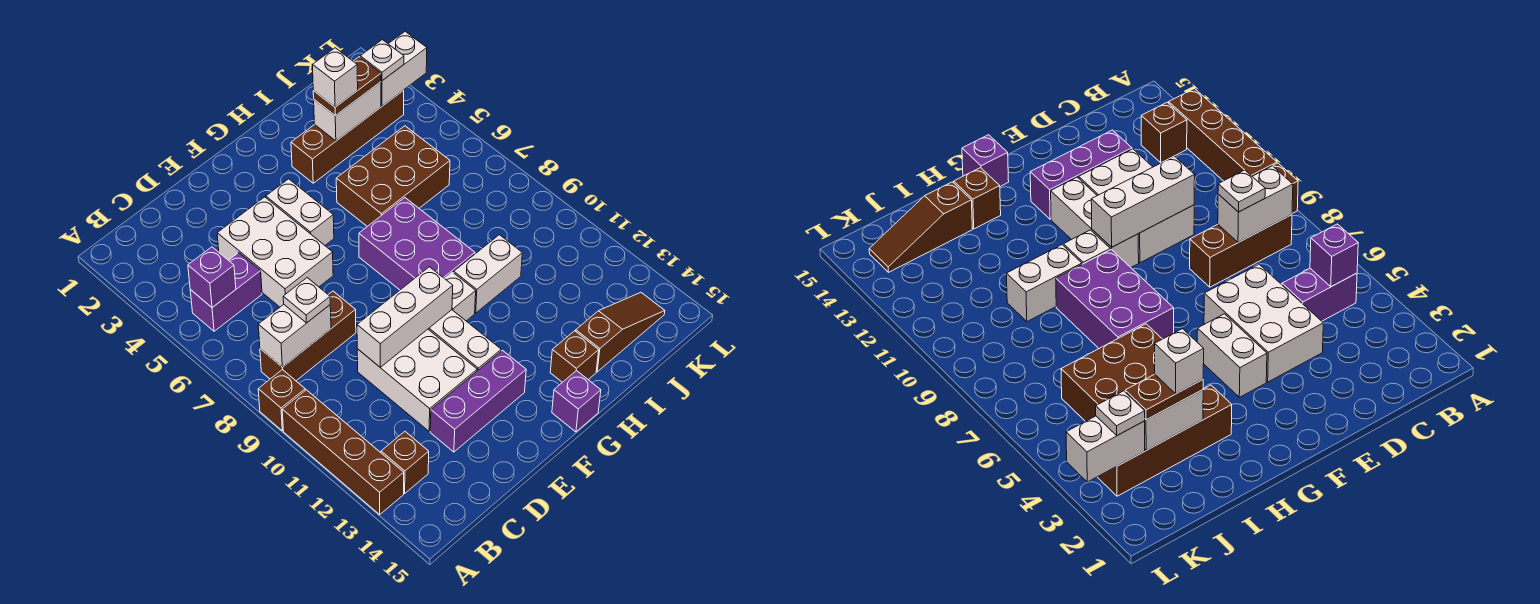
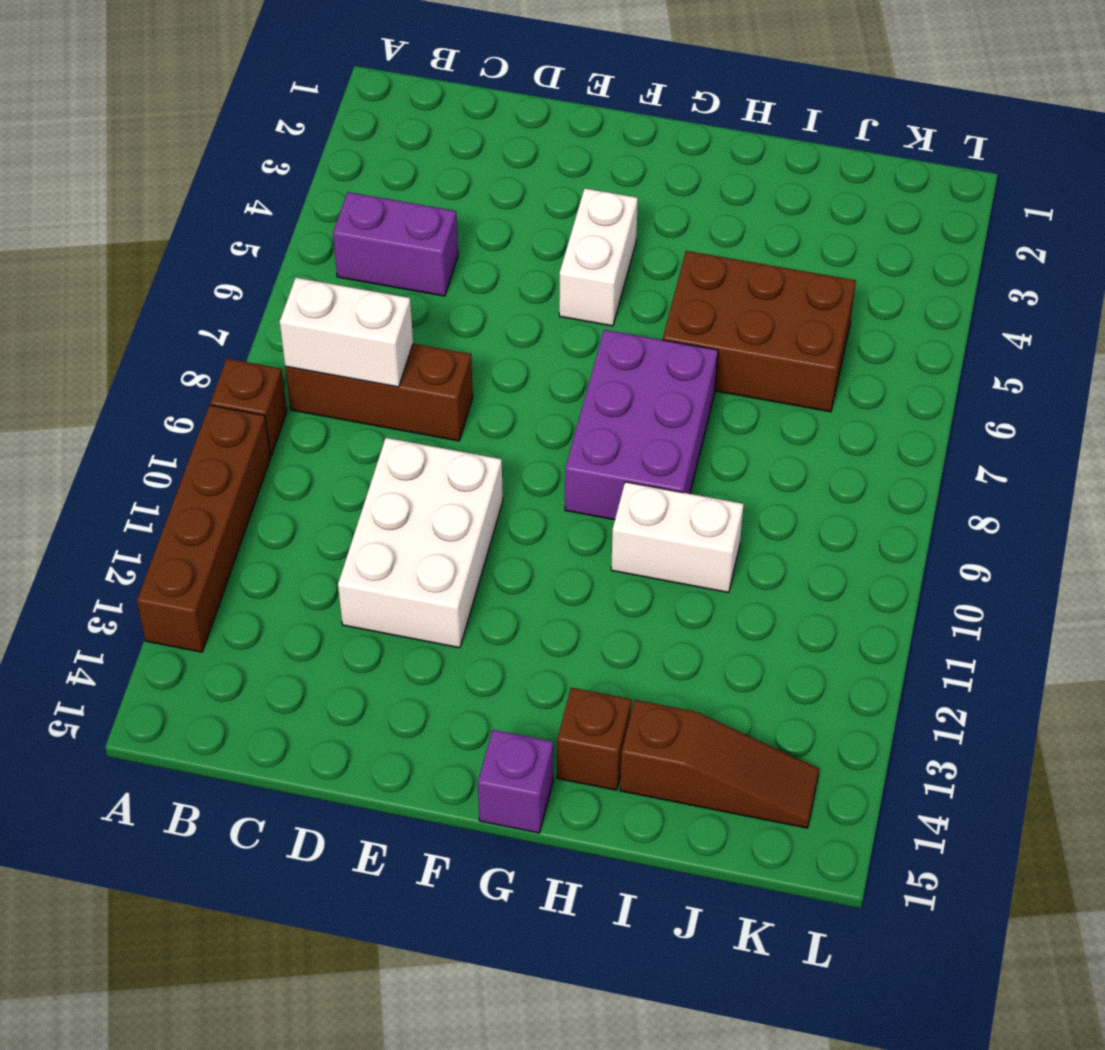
none -> brown 1x1 brick [381,432,429,493]
none -> white 2x3 brick [217,197,333,307]
none -> purple 1x3 brick [430,350,526,452]

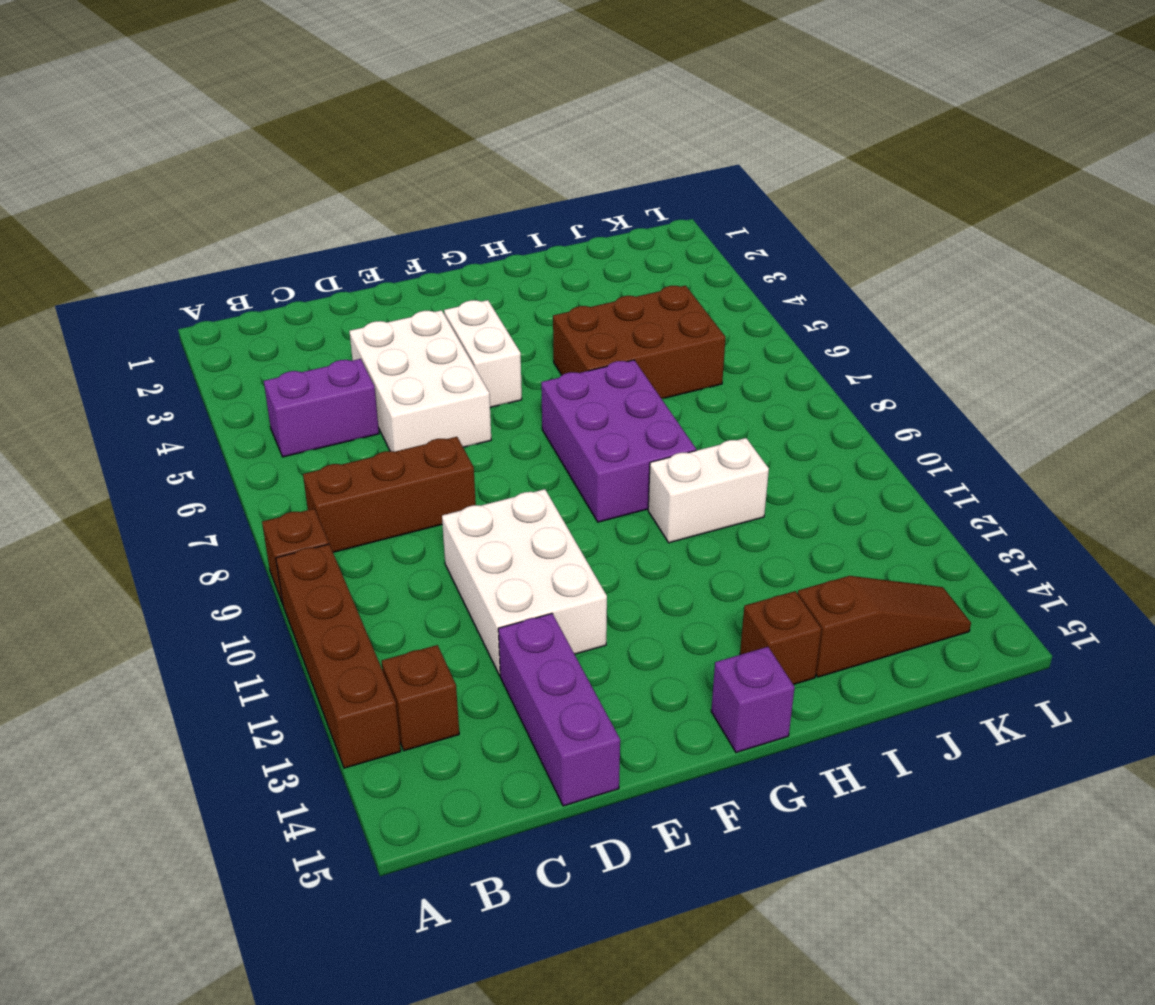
purple 1x3 brick [498,613,620,806] -> purple 1x3 brick turned to [430,350,526,452]
none -> white 1x3 brick [428,310,501,371]
none -> white 1x1 brick [445,272,476,321]
none -> brown 1x4 brick [291,90,404,183]

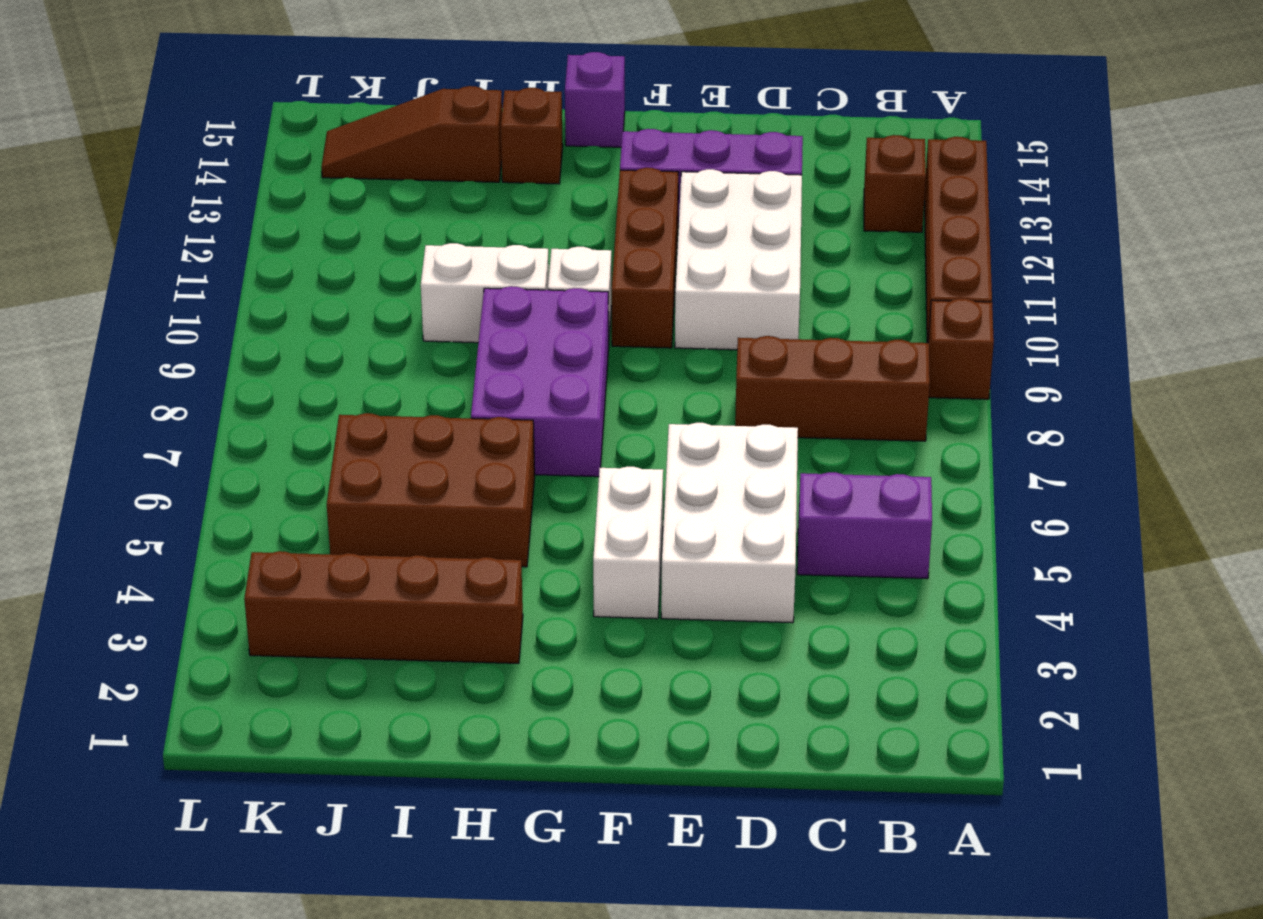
brown 1x3 brick [612,168,678,348] -> white 1x3 brick [428,310,501,371]
none -> purple 1x1 brick [188,247,236,307]
none -> white 1x2 brick [258,304,331,367]
none -> white 1x3 brick [357,267,453,367]

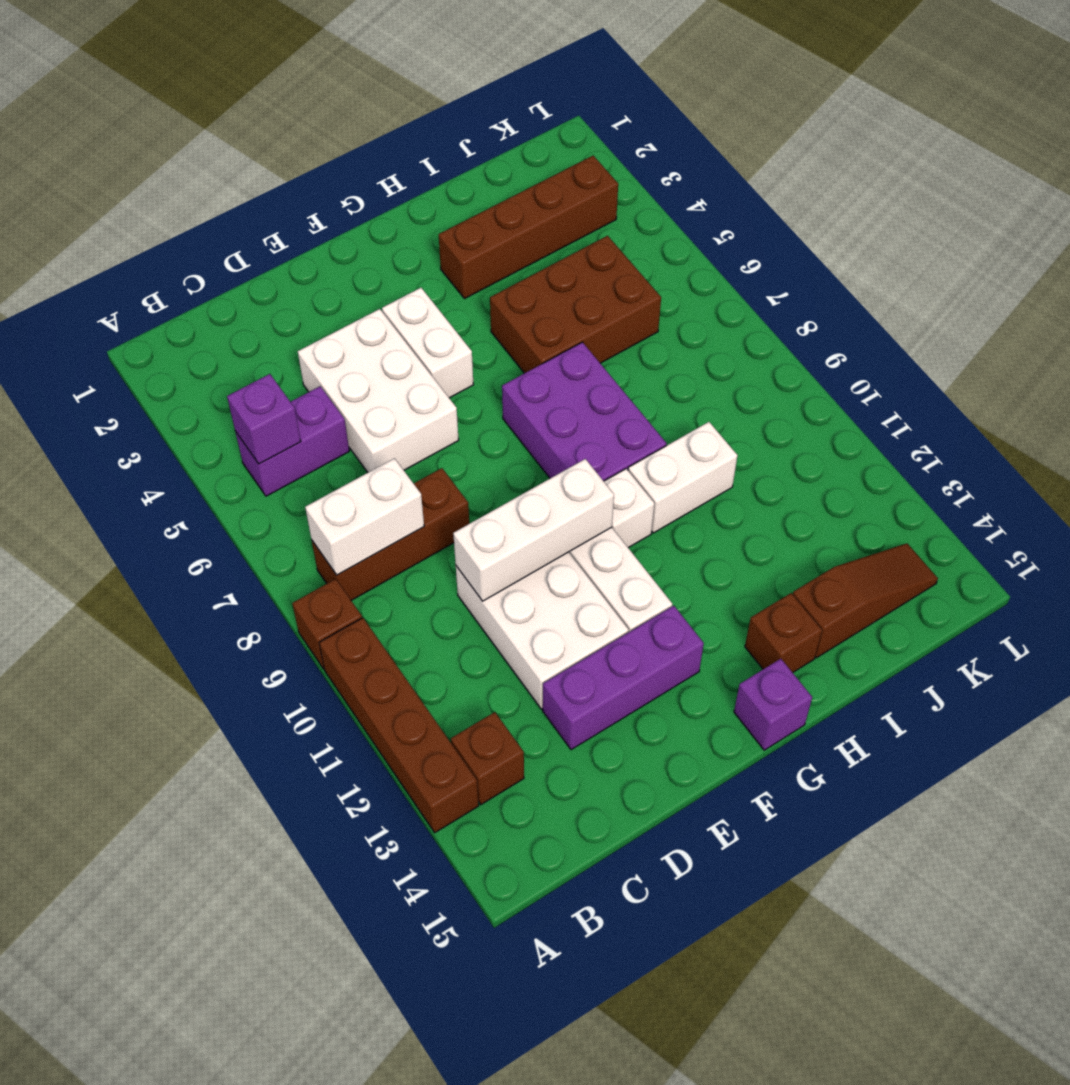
none -> white 1x2 brick [314,82,381,141]
none -> white 1x2 brick [381,32,427,106]
none -> white 1x1 plate [283,278,330,323]

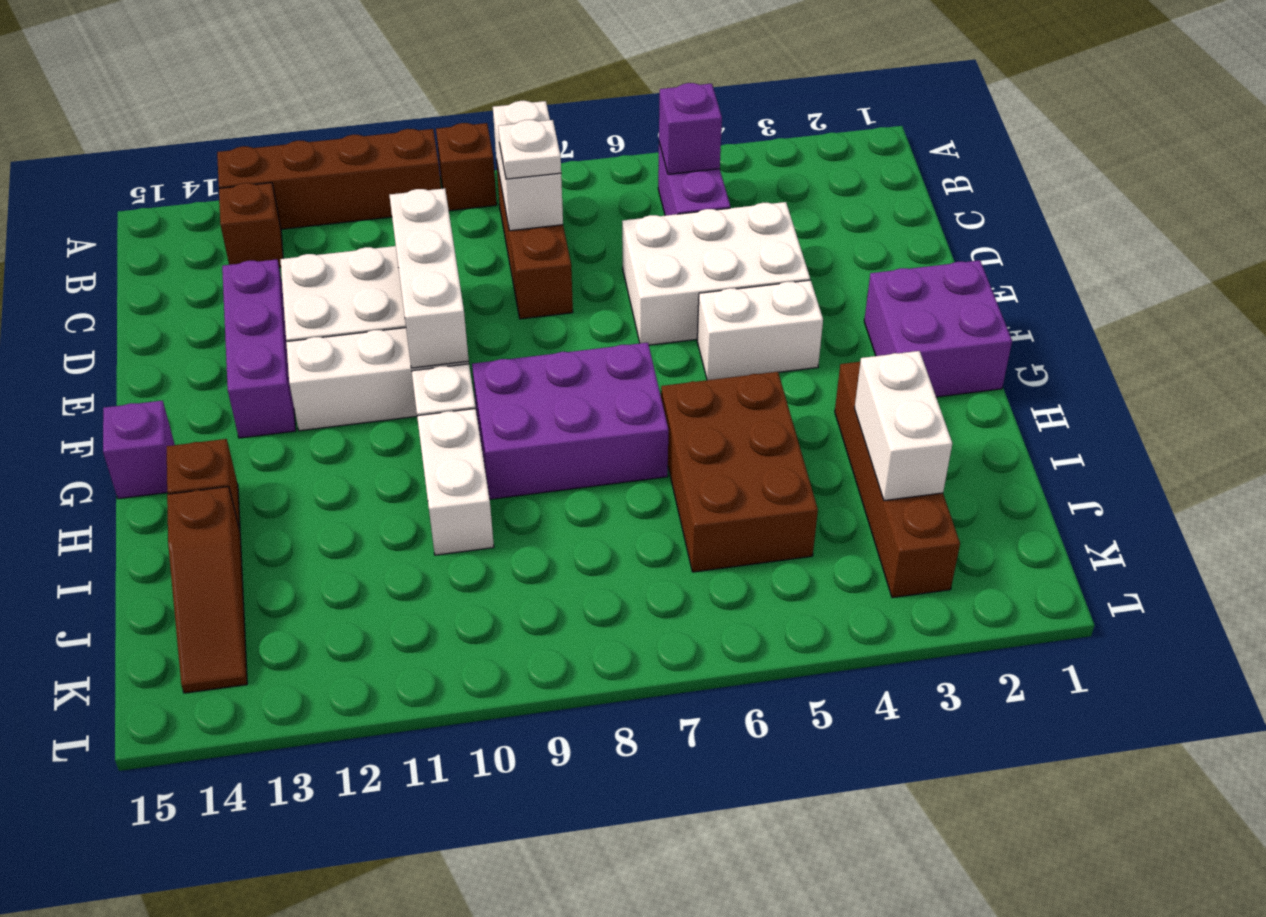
purple 2x2 brick [864,260,1012,397] -> none
none -> white 1x2 brick [381,32,427,106]
none -> brown 1x2 plate [313,57,381,116]
none -> white 1x1 plate [360,40,404,81]

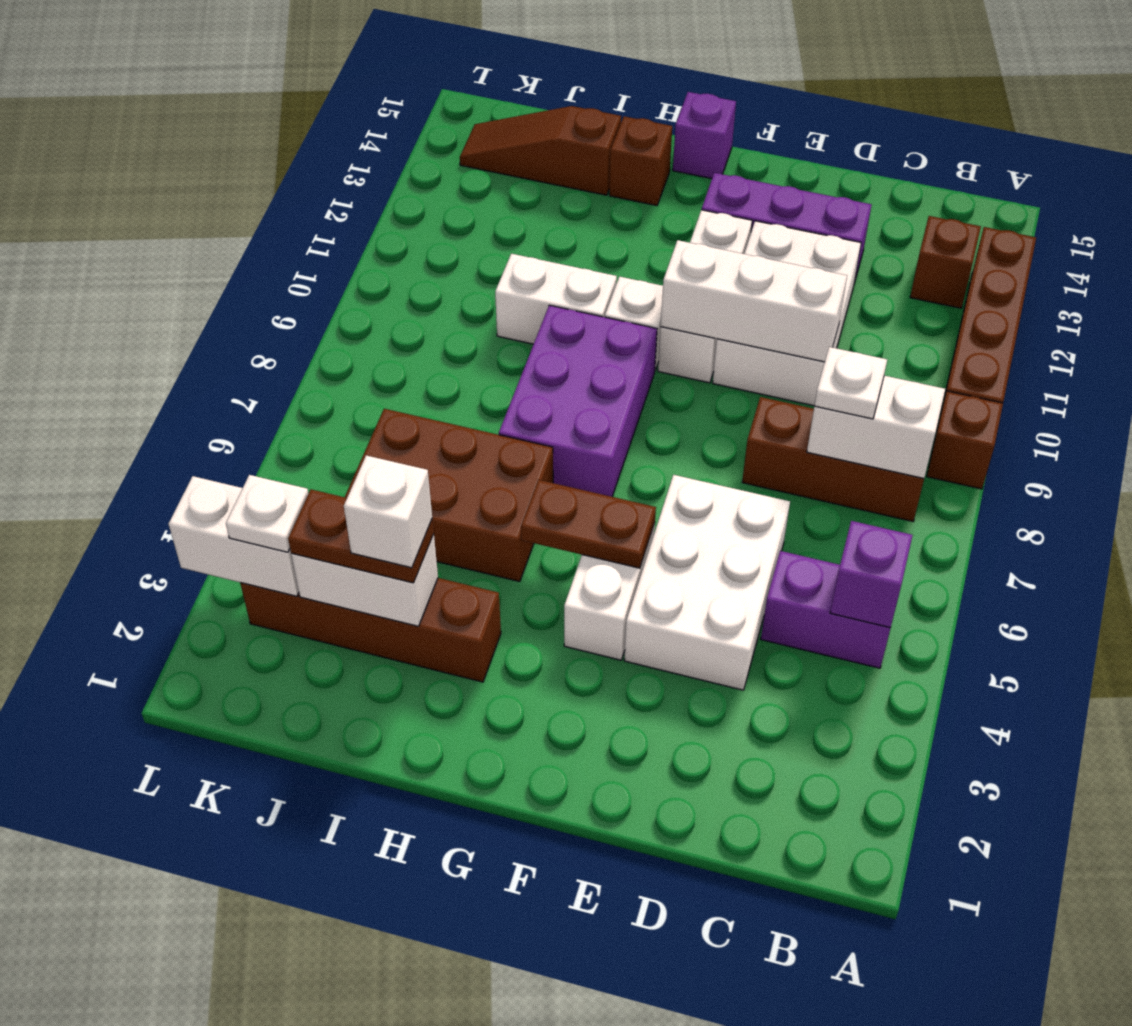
brown 1x2 plate [521,480,656,568] -> none

